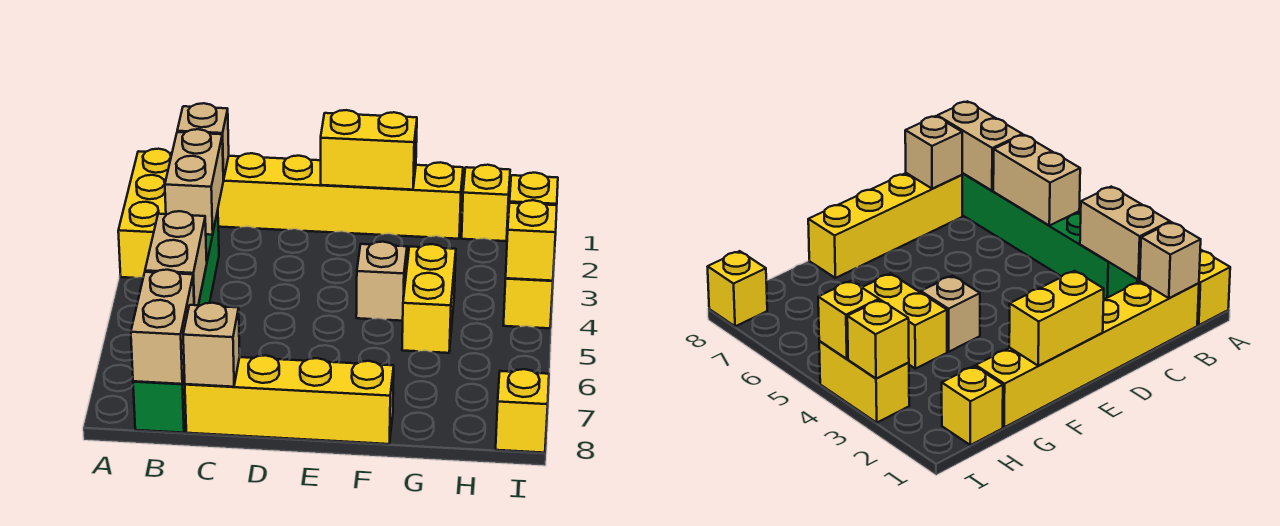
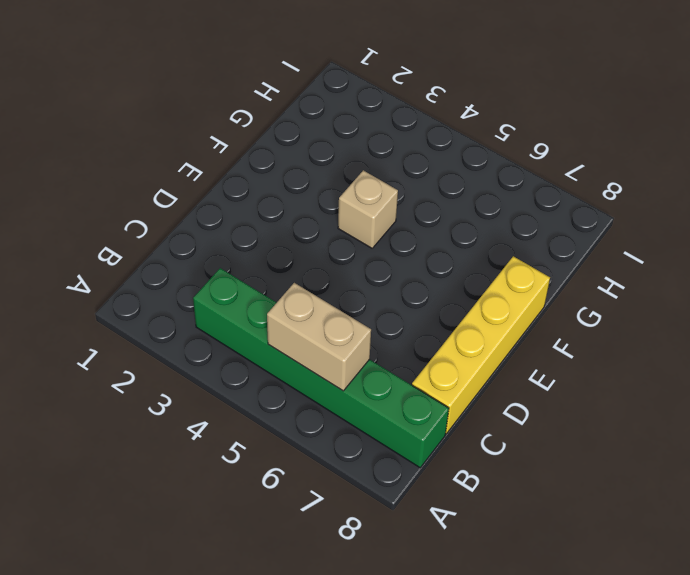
none -> yellow 1x3 brick [118,149,172,278]
none -> yellow 1x6 brick [218,153,463,239]
none -> yellow 1x2 brick [402,244,456,353]

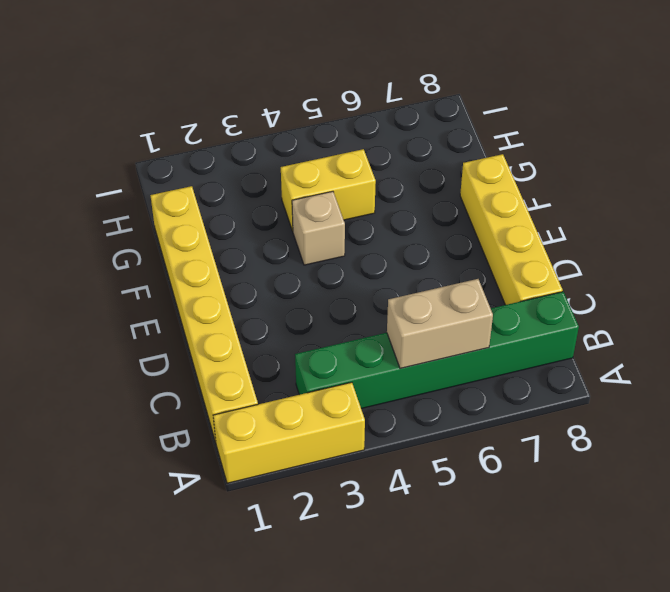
none -> yellow 1x1 brick [462,165,510,241]
none -> yellow 1x2 brick [503,278,553,328]
none -> yellow 1x1 brick [496,369,549,453]

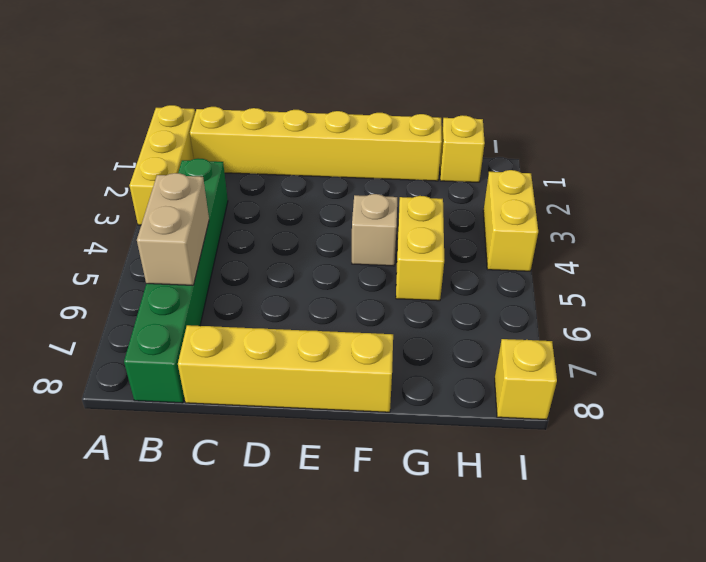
none -> tan 1x1 brick [177,103,229,180]
none -> tan 1x2 brick [165,129,223,235]
none -> tan 1x2 brick [131,270,194,384]

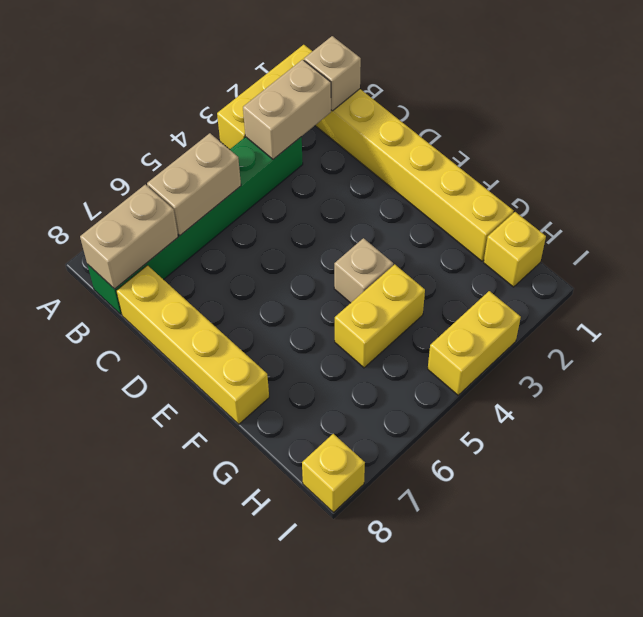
none -> tan 1x1 brick [183,303,240,387]
none -> yellow 1x2 brick [321,110,417,190]
none -> yellow 1x1 brick [509,173,558,205]

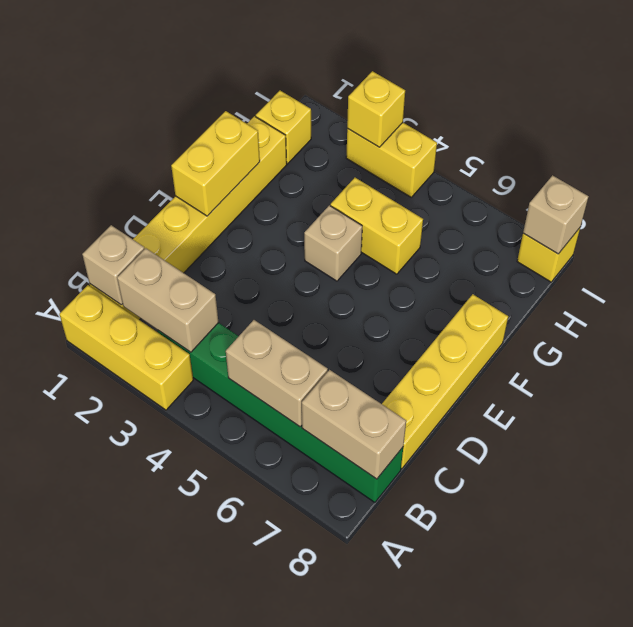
tan 1x1 brick [523,175,589,254] -> tan 1x1 brick moved to [183,303,240,387]
none -> yellow 1x1 brick [506,200,557,281]

